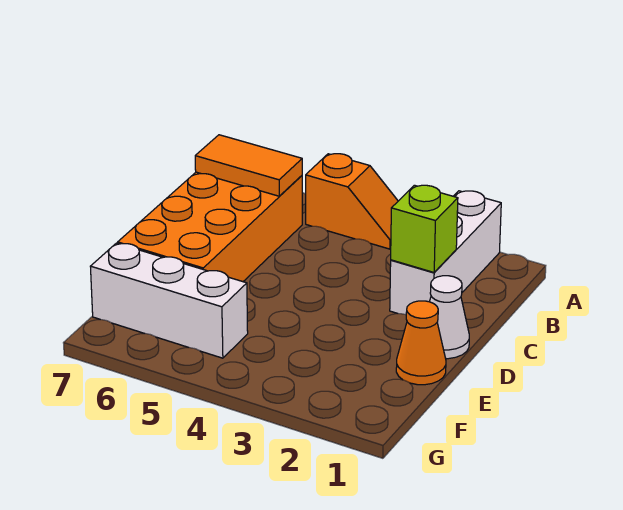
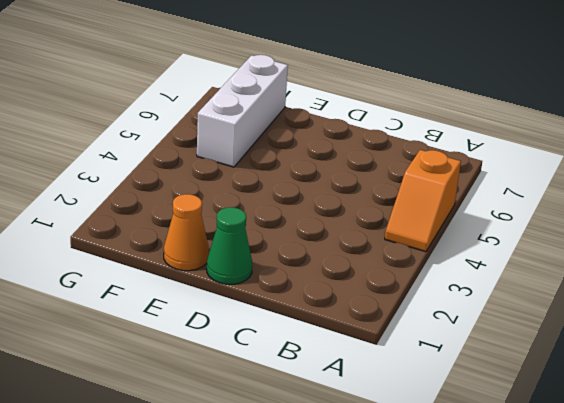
green 1x1 cone [207,207,252,284] -> white 1x1 cone [430,276,469,359]
none -> white 1x3 brick [390,191,501,315]
none -> orange 2x4 brick [118,172,302,282]

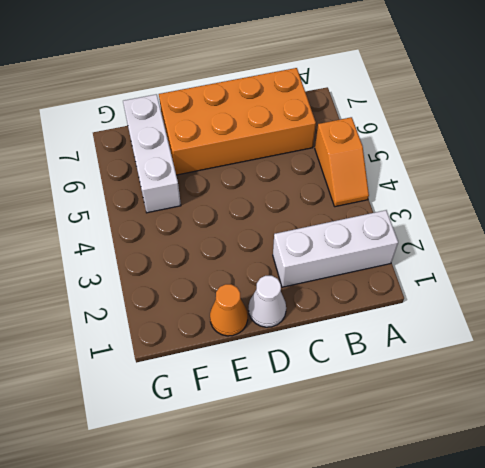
none -> orange 1x2 tile [195,135,302,196]
none -> lime 1x1 brick [391,185,458,272]

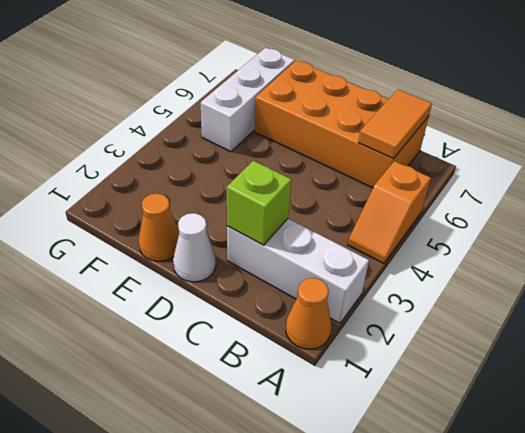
orange 1x1 cone [286,278,332,349] -> none

